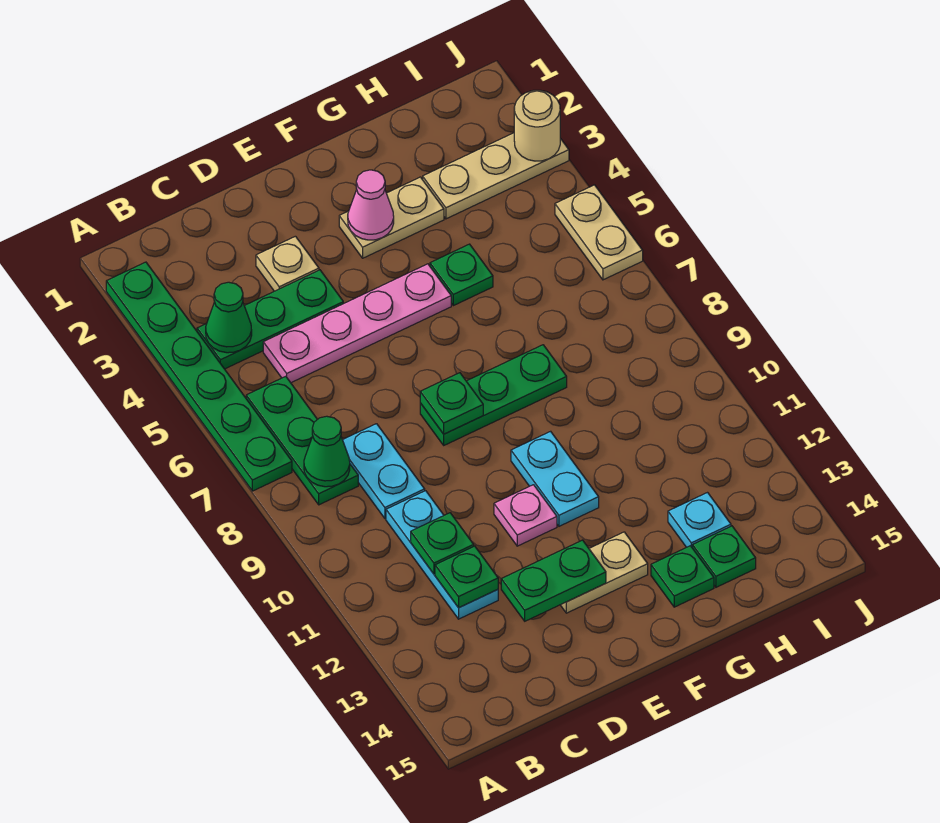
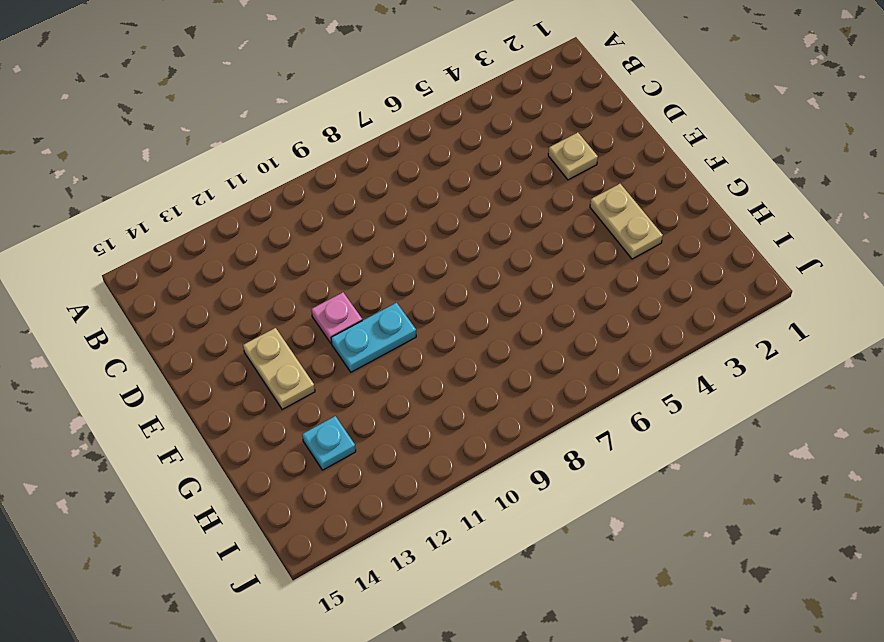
none -> green 1x6 plate [106,262,292,491]
none -> green 1x3 plate [197,270,343,369]
none -> green 1x3 plate [246,376,358,505]

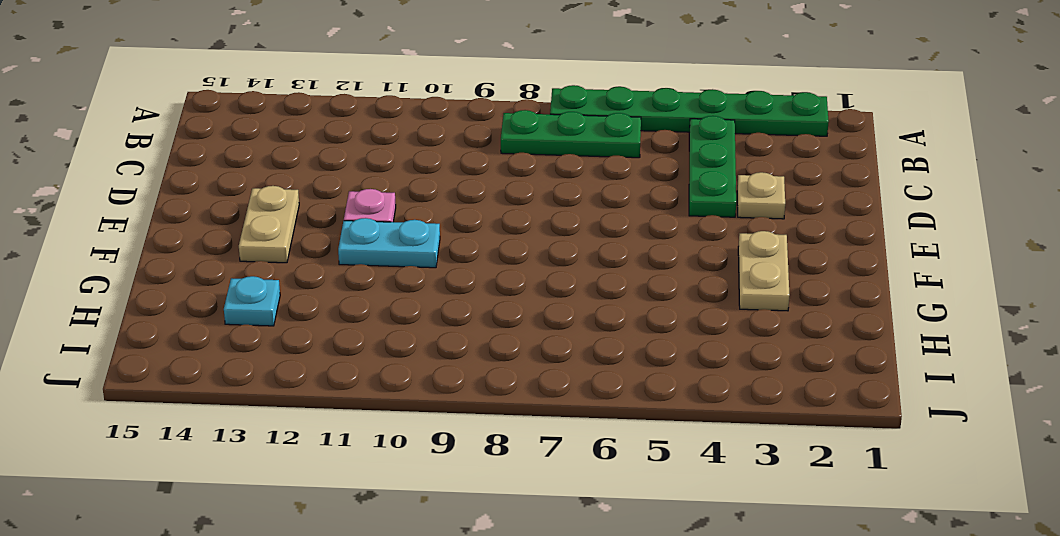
none -> pink 1x4 plate [263,264,451,383]
none -> cyan 1x2 plate [343,424,425,519]
none -> cyan 1x3 plate [386,491,498,619]

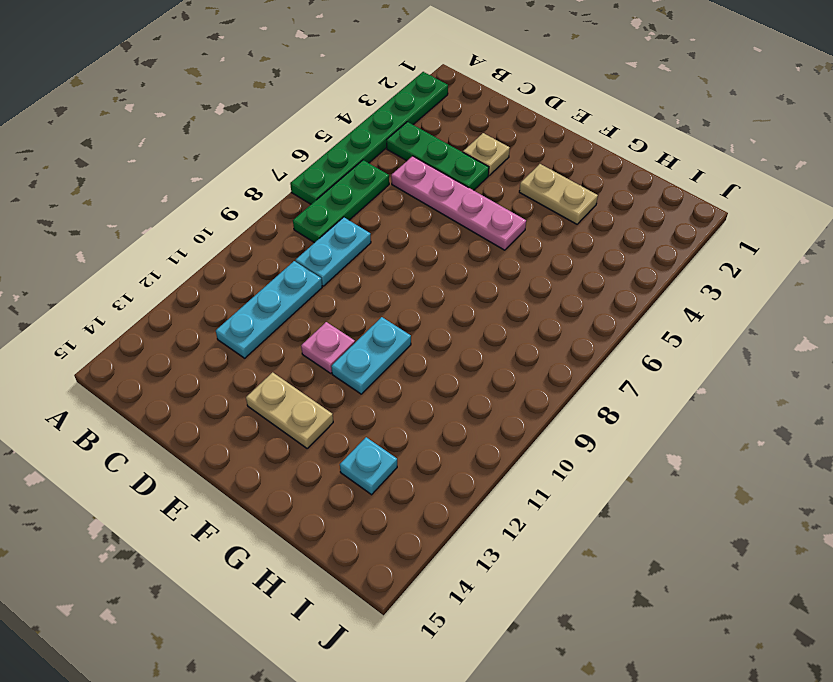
none -> green 1x3 plate [420,345,567,445]
none -> green 1x1 plate [430,244,493,306]
none -> green 1x1 plate [651,546,714,607]

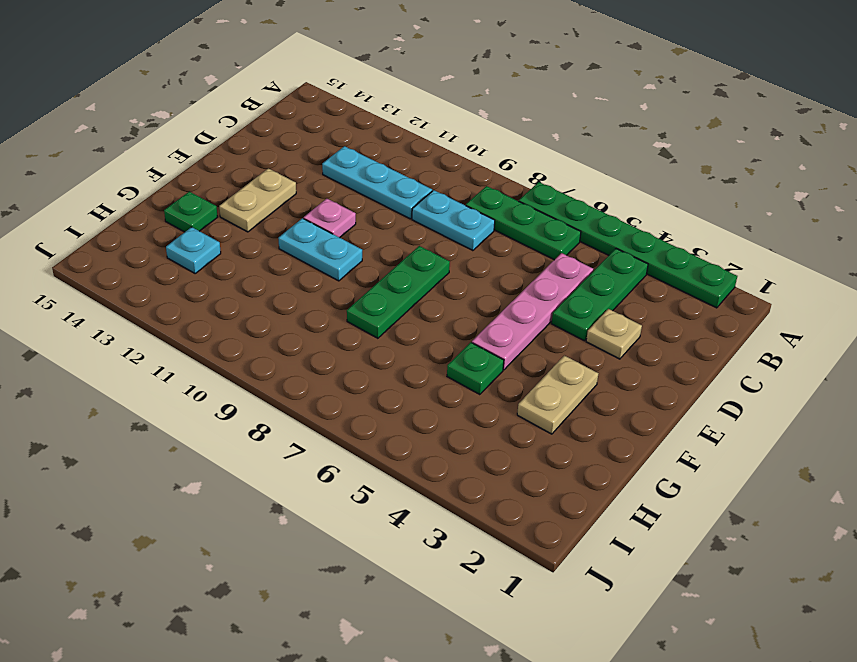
none -> tan 1x3 plate [423,133,569,219]
none -> green 1x1 plate [693,526,756,587]
none -> tan 1x2 plate [555,185,643,280]

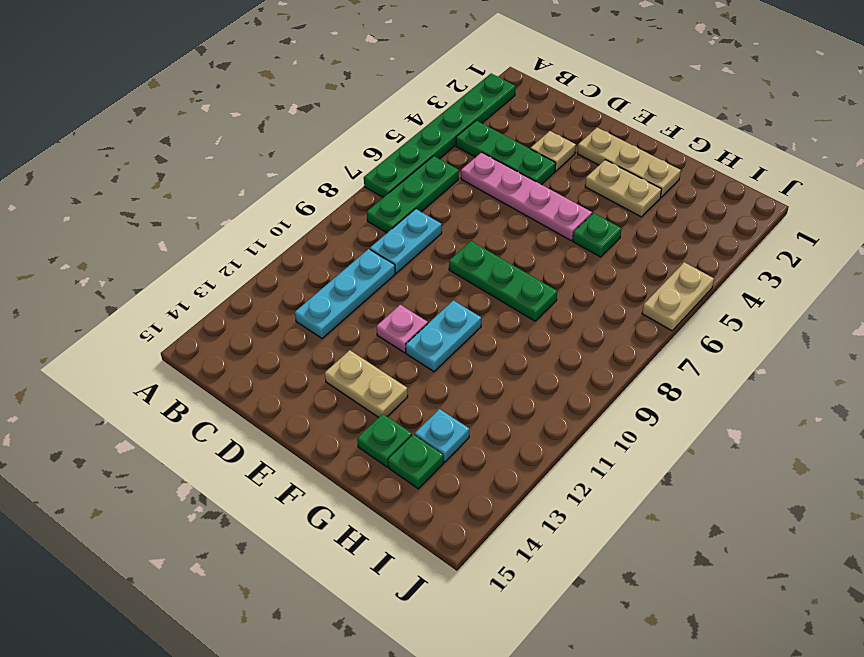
tan 1x3 plate [577,128,681,197] -> tan 1x3 plate moved to [423,133,569,219]
none -> green 1x1 cone [206,282,252,353]
none -> green 1x1 cone [304,416,350,487]
none -> green 1x1 plate [411,513,474,574]

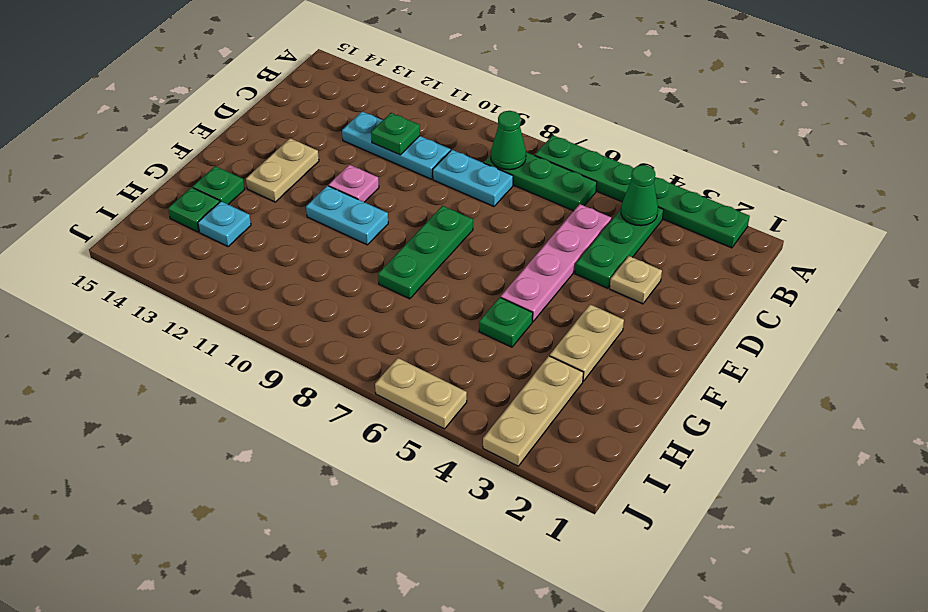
none -> green 1x1 plate [435,546,498,608]
none -> green 1x2 plate [501,540,606,621]
none -> green 1x1 plate [420,373,483,434]

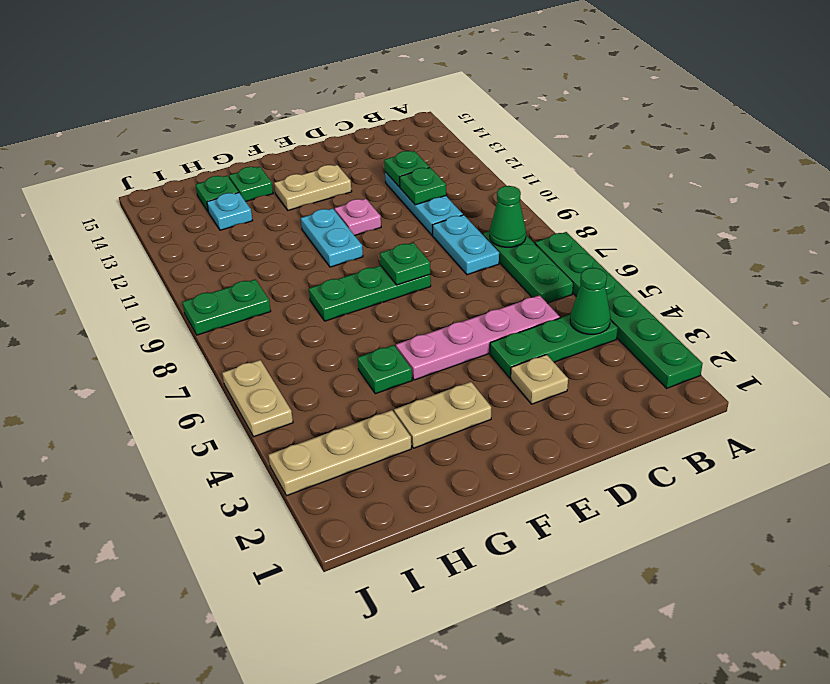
green 1x2 plate [183,279,271,335] -> green 1x2 plate moved to [501,540,606,621]
none -> pink 1x1 cone [348,170,394,240]
none -> tan 1x1 round brick [514,90,560,161]

